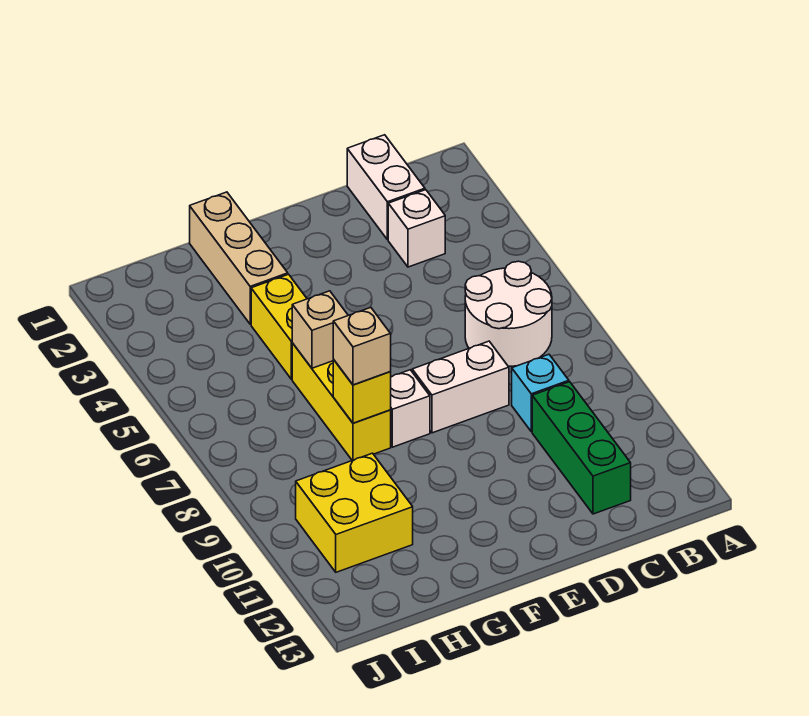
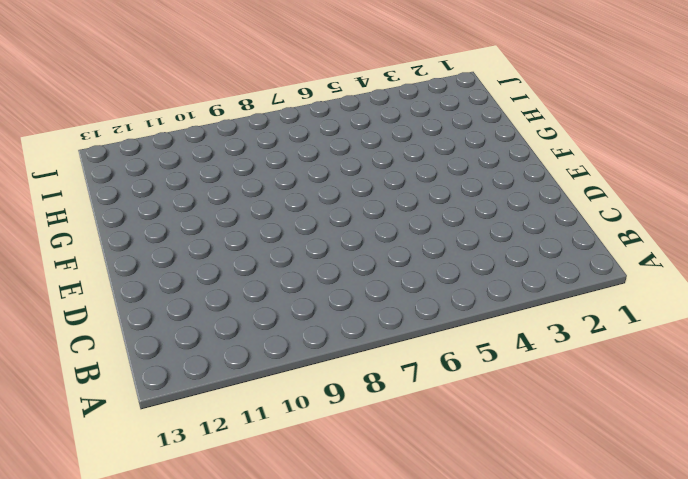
none -> white 2x2 round brick [465,261,552,366]
none -> white 1x2 brick [347,135,425,240]
none -> white 1x1 brick [388,190,445,267]

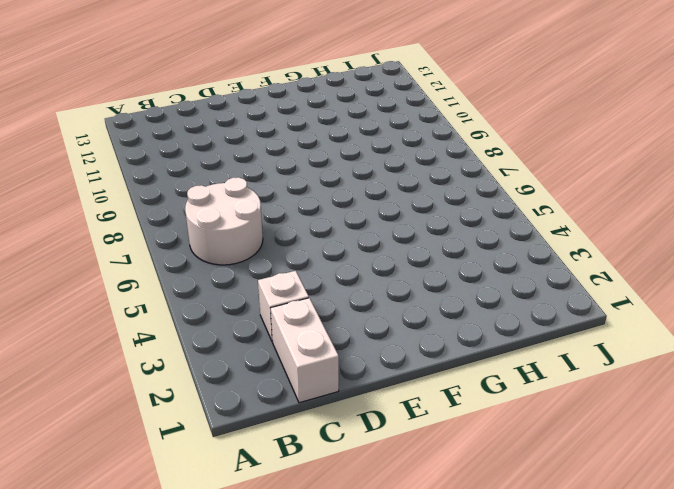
none -> cyan 1x1 brick [512,354,569,432]
none -> green 1x3 brick [532,382,631,514]
none -> white 1x2 brick [412,341,509,433]

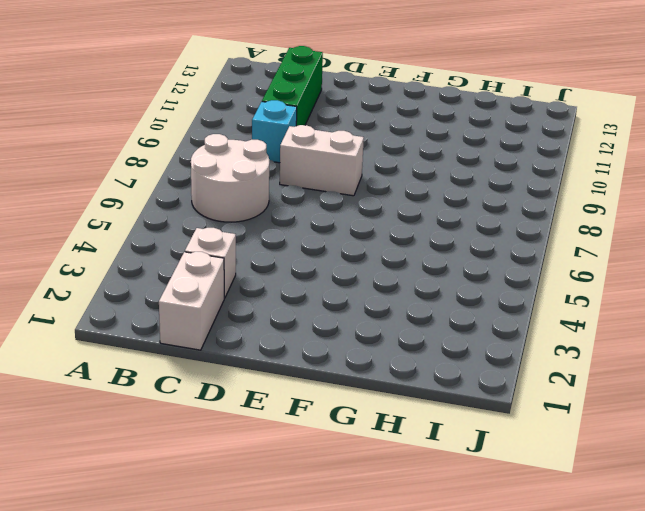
none -> white 1x1 brick [391,370,430,447]
none -> tan 1x3 brick [190,192,288,324]
none -> yellow 1x2 brick [251,274,307,379]

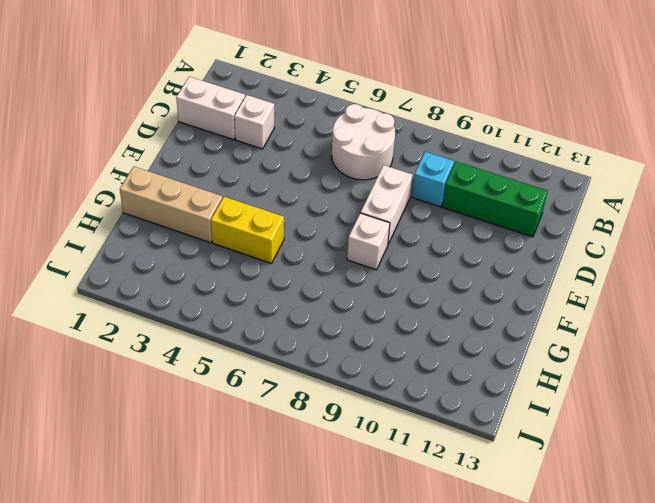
none -> yellow 1x3 brick [292,343,391,460]
none -> yellow 2x2 brick [296,453,413,572]
none -> tan 1x1 brick [292,291,348,368]

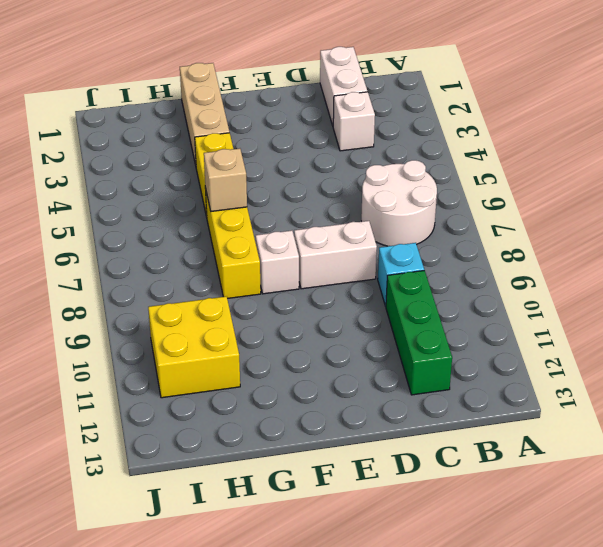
none -> yellow 1x1 brick [333,360,391,423]
none -> tan 1x1 brick [333,307,391,385]

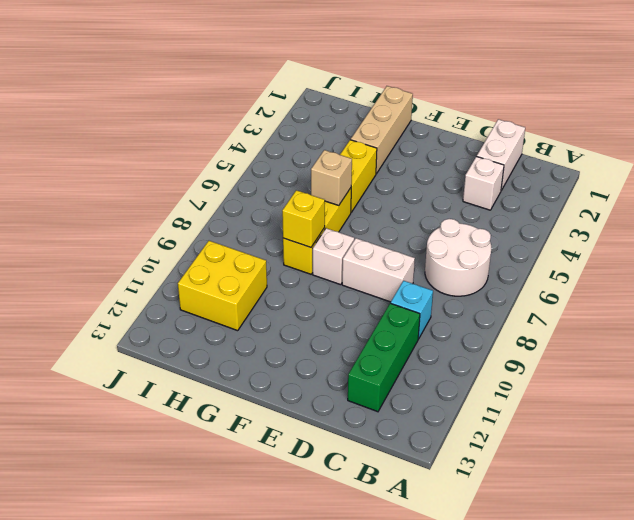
none -> tan 1x1 brick [333,307,391,385]

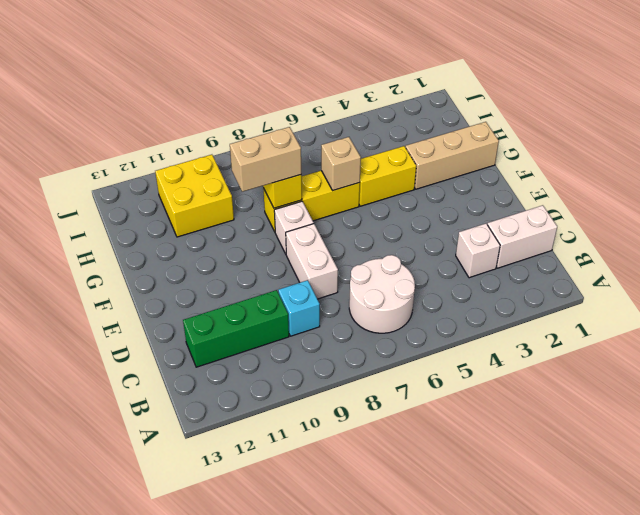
tan 1x2 brick [230,127,301,192] -> tan 1x1 brick [333,307,391,385]

